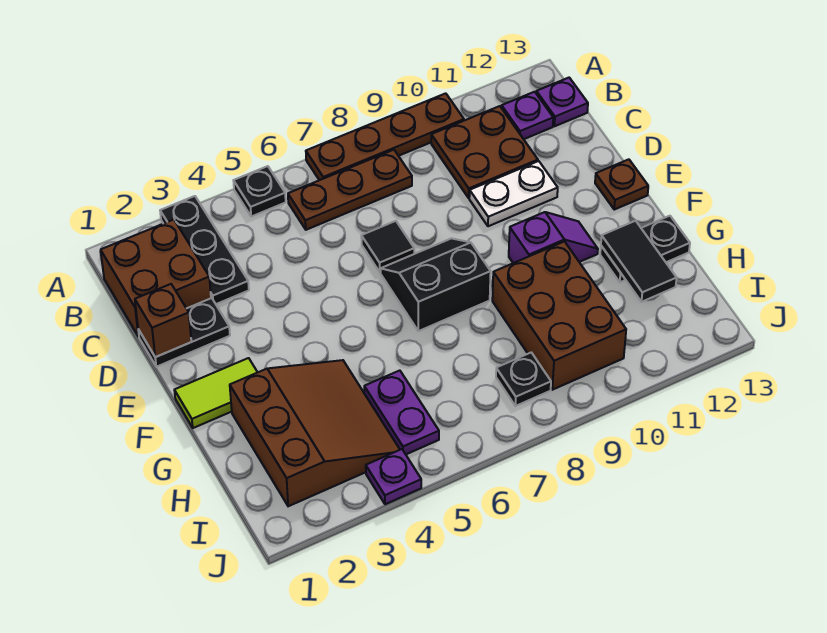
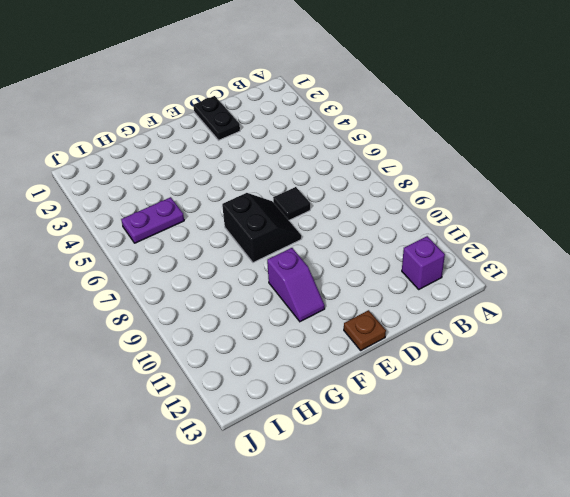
purple 1x1 brick [402,236,445,289] -> purple 1x1 plate [502,92,553,139]
none -> black 1x3 plate [160,196,249,304]
none -> black 1x1 plate [233,166,286,217]
none -> brown 1x4 plate [306,93,464,180]

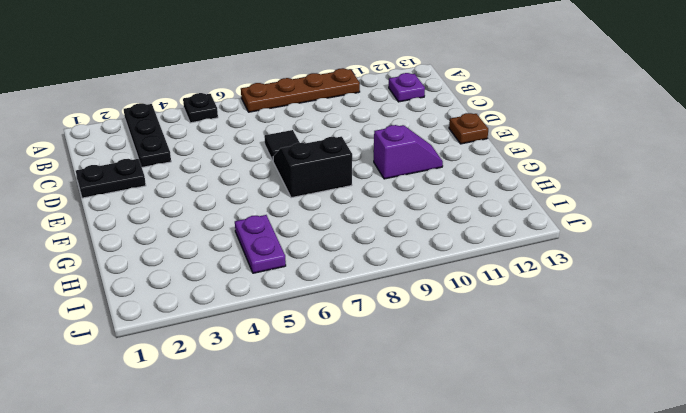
none -> brown 2x2 brick [101,220,211,337]
none -> brown 1x3 plate [288,150,412,230]
none -> brown 2x2 plate [431,106,538,198]

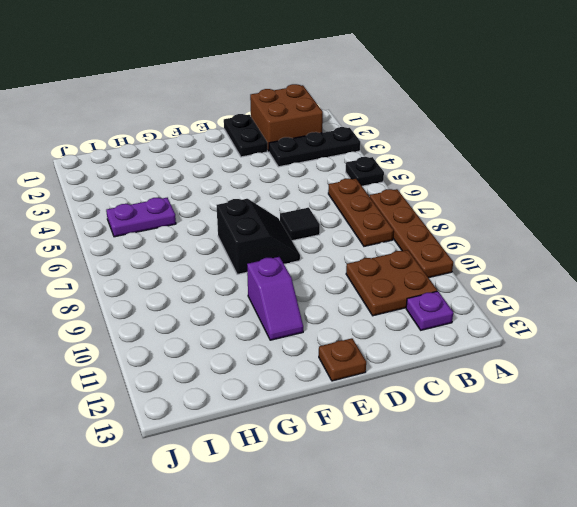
none -> purple 1x1 plate [536,78,588,126]
none -> white 1x2 plate [469,161,558,226]
none -> lime 1x2 tile [174,358,258,428]

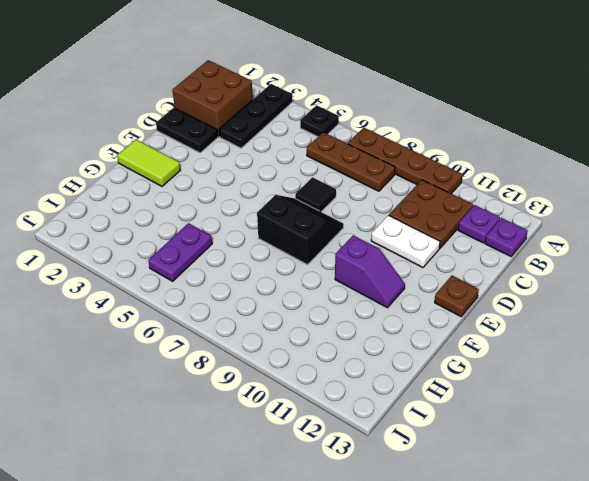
none -> brown 3x3 slope [230,360,400,506]
none -> brown 2x3 brick [492,241,626,390]
none -> black 1x2 plate [600,216,690,282]

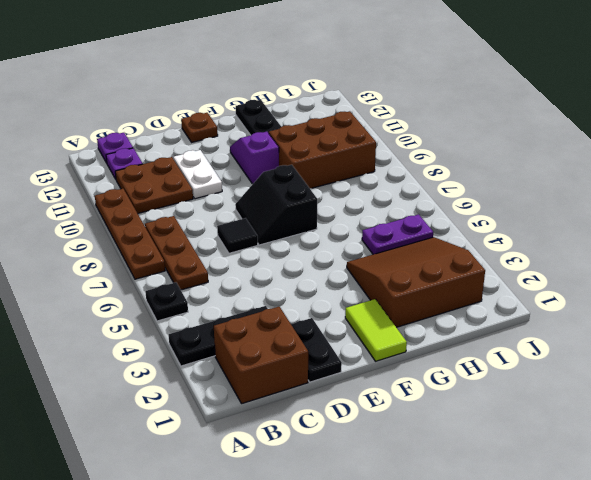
none -> black 1x1 plate [496,353,551,406]
none -> purple 1x1 plate [366,449,421,504]
none -> brown 1x1 brick [135,284,191,357]

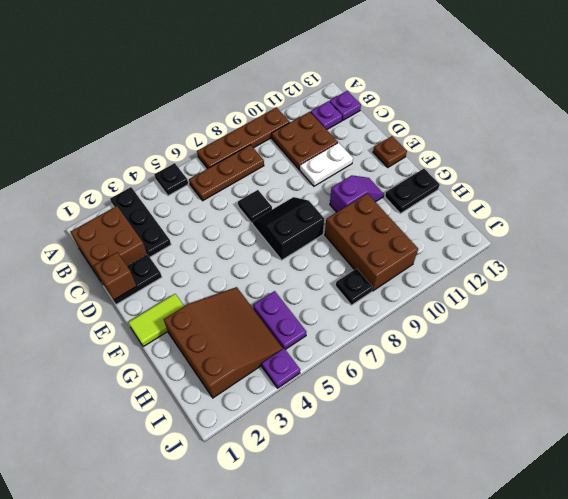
none -> black 1x2 tile [601,221,677,302]

